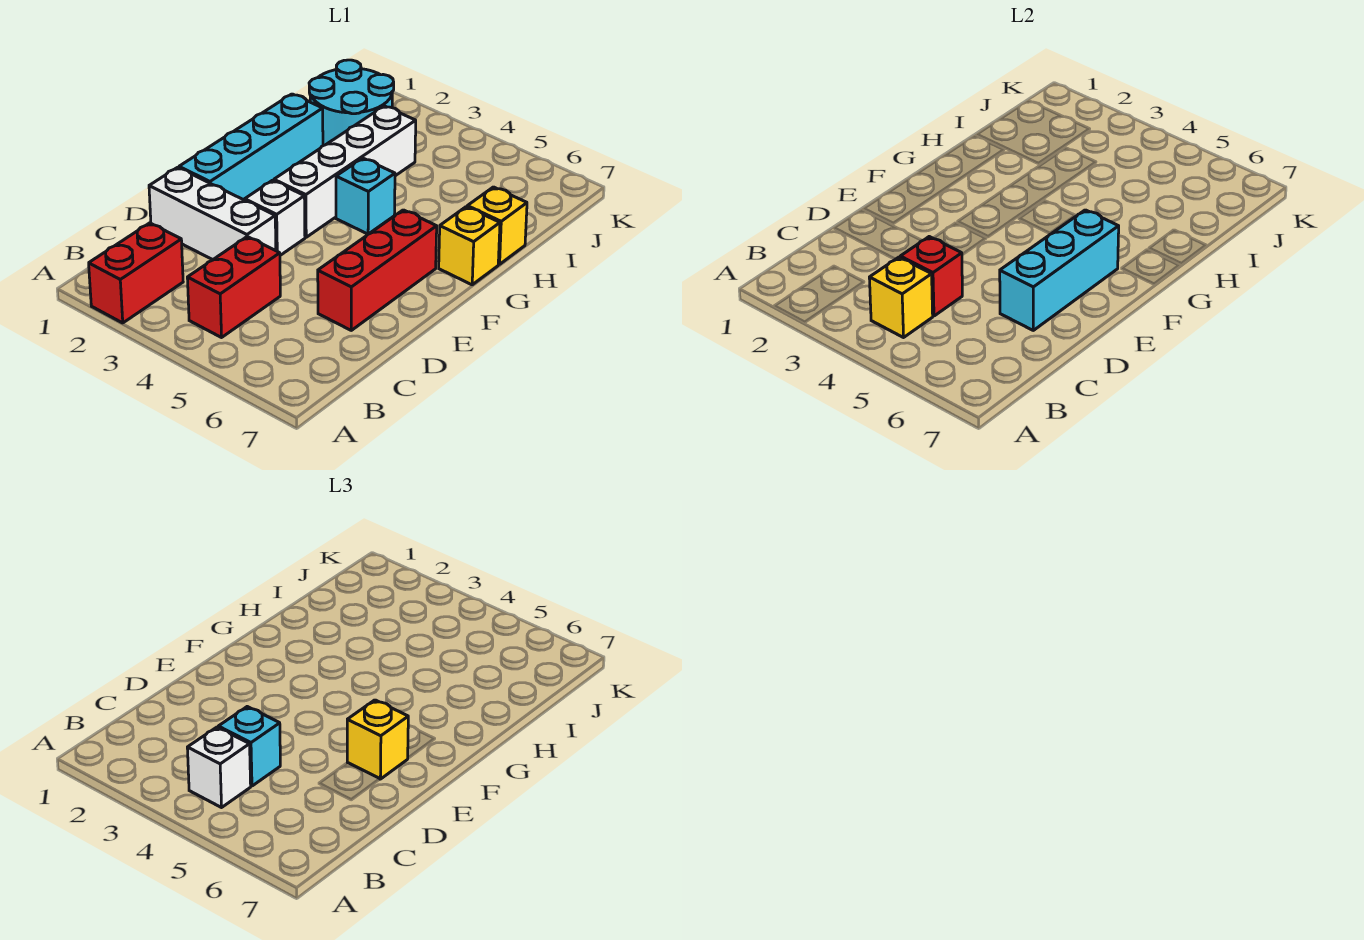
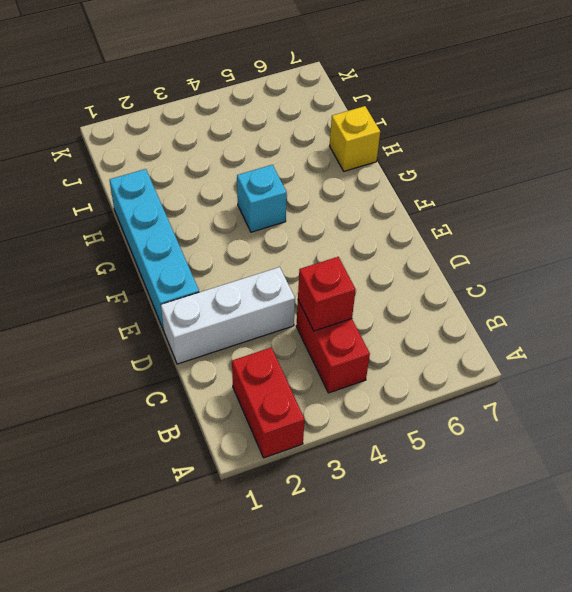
none -> red 1x3 brick [318,210,437,330]
none -> white 1x1 brick [245,180,305,255]
none -> white 1x4 brick [274,106,416,237]

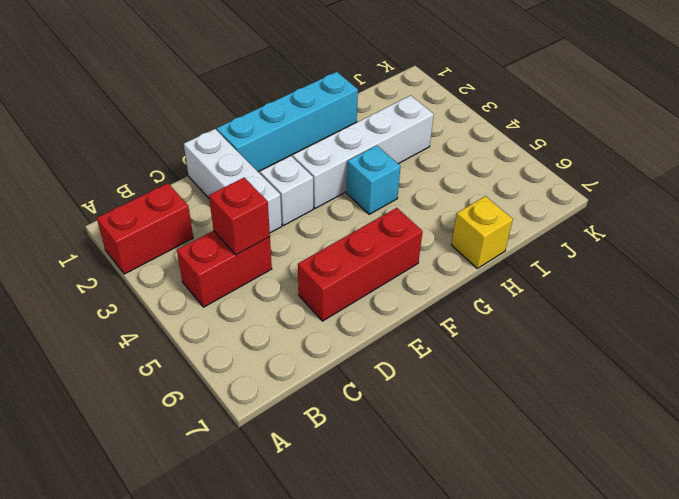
none -> yellow 1x1 brick [439,207,500,285]
none -> cyan 2x2 round brick [309,60,394,146]
none -> yellow 1x1 brick [869,257,933,338]

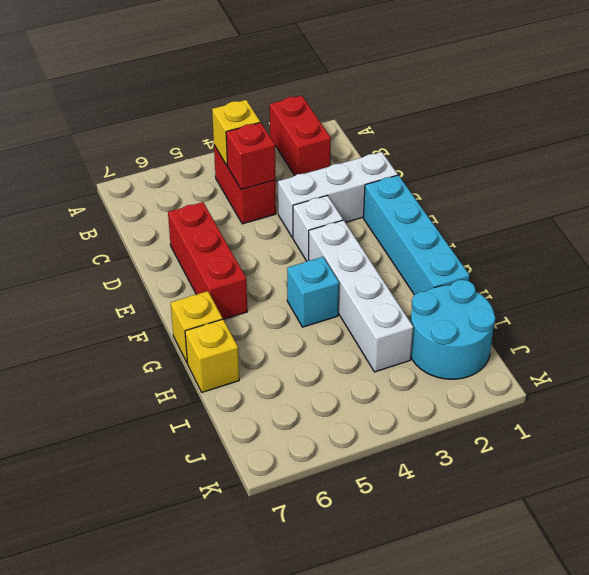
none -> cyan 1x3 brick [1000,210,1119,330]
none -> white 1x1 brick [187,727,251,808]
none -> cyan 1x1 brick [218,707,280,786]

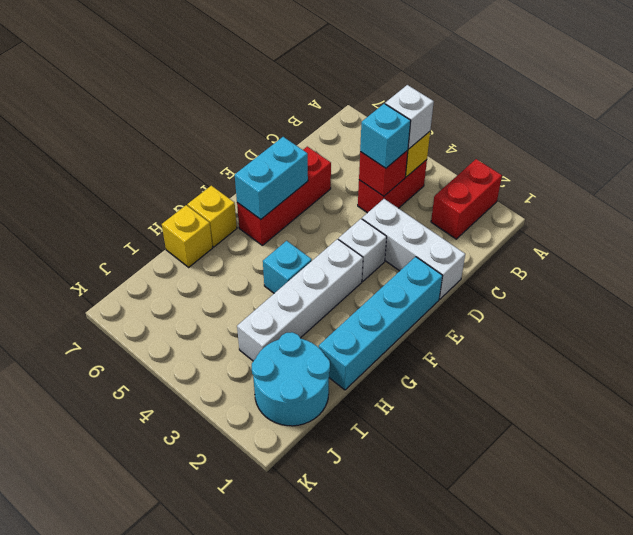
cyan 1x2 brick [235,137,308,219] -> cyan 1x3 brick [1000,210,1119,330]
none -> yellow 1x1 brick [347,700,408,779]

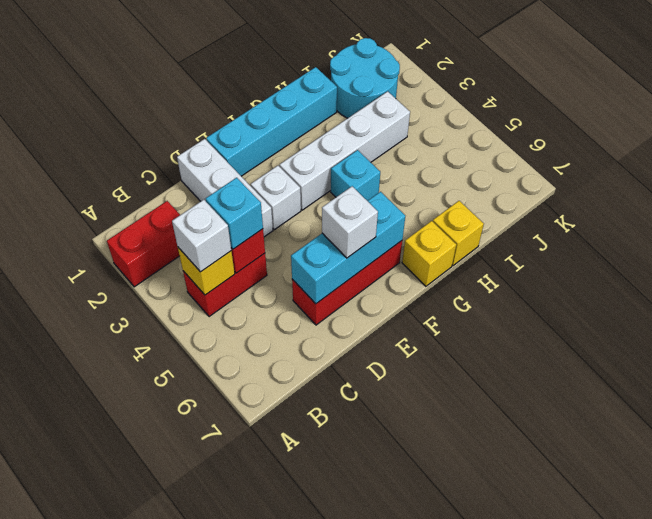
white 1x1 brick [322,186,378,258] -> yellow 1x1 brick [347,700,408,779]

